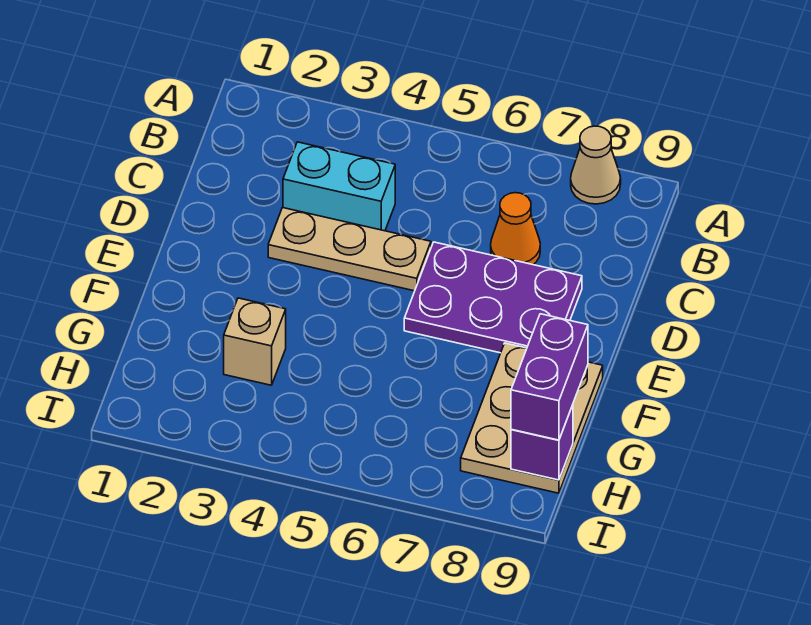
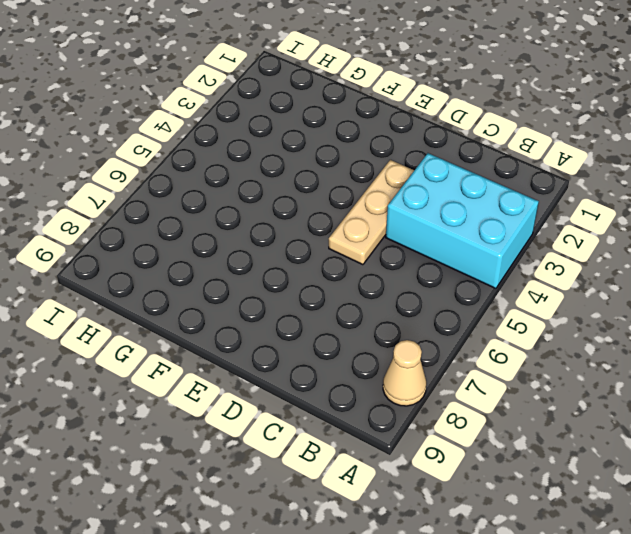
cyan 2x3 brick [386,153,539,288] -> cyan 1x2 brick [283,142,395,231]
none -> orange 1x1 cone [491,193,540,265]
none -> purple 2x3 plate [404,242,582,353]

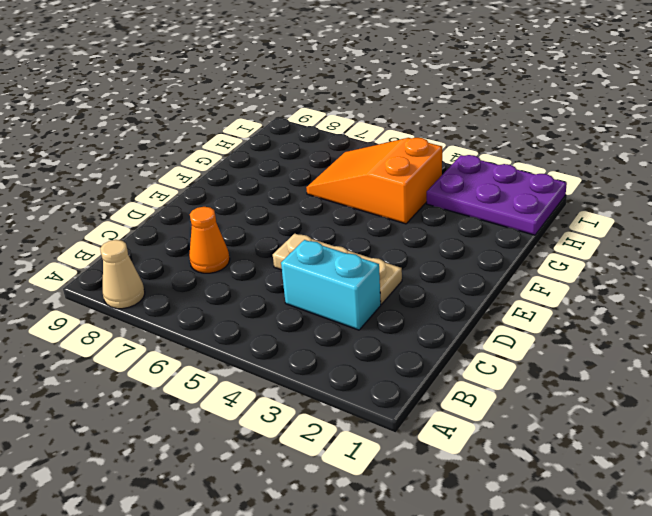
orange 2x3 slope [306,138,442,224] -> none
purple 2x3 plate [427,155,567,235] -> purple 2x3 plate moved to [404,242,582,353]
none -> tan 2x3 plate [461,343,603,493]
none -> tan 1x1 brick [224,298,286,385]

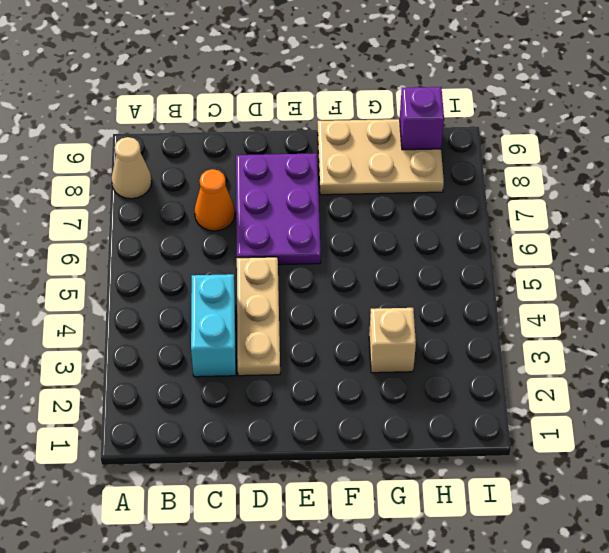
none -> purple 1x2 brick [511,314,588,440]

